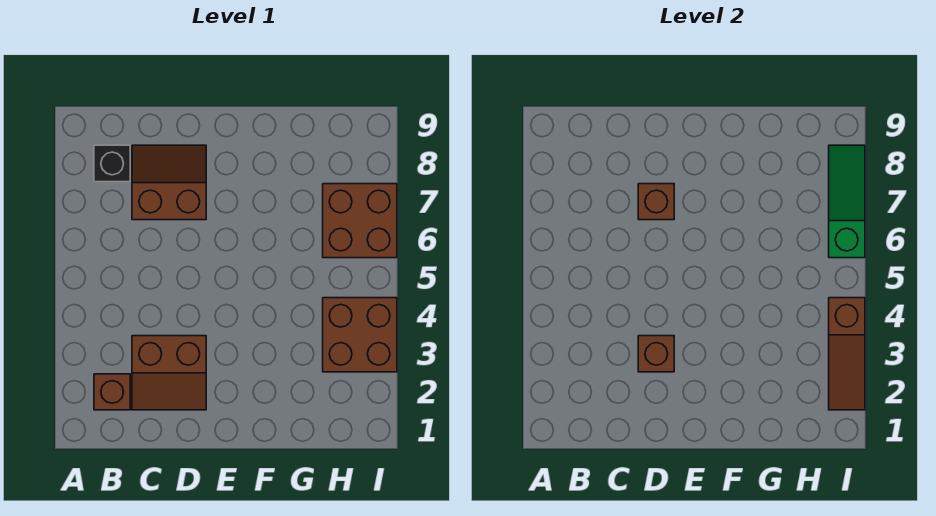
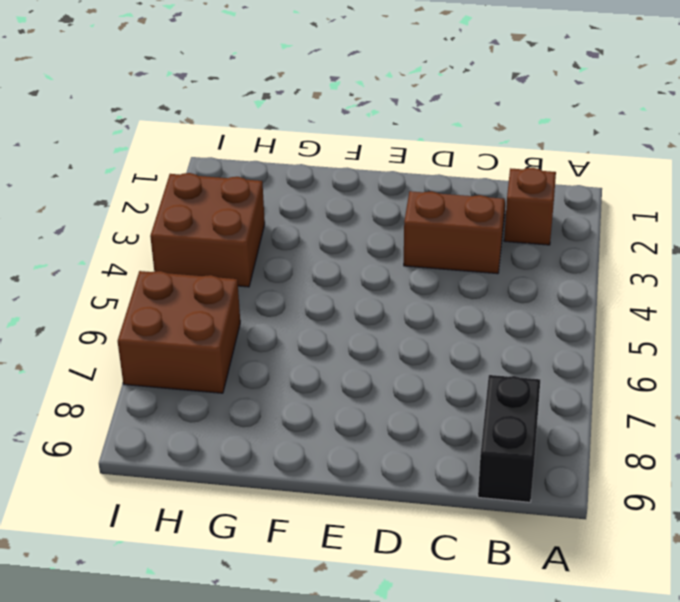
black 1x2 brick [478,375,540,502] -> black 1x1 brick [94,145,130,182]
none -> brown 2x2 slope [132,145,206,220]
none -> brown 1x1 brick [638,336,674,372]

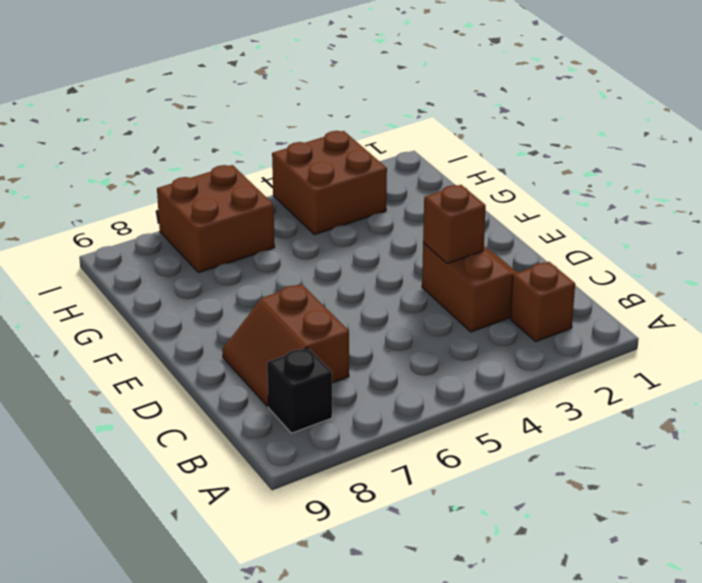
none -> brown 1x1 brick [638,184,674,220]
none -> brown 1x3 slope [829,298,865,410]

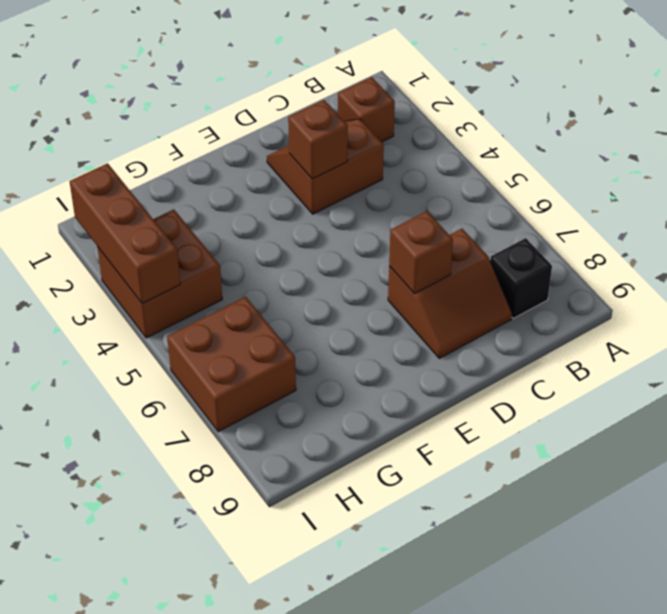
brown 1x3 brick [70,163,180,304] -> brown 1x3 slope [829,298,865,410]
none -> green 1x3 slope [829,145,865,258]

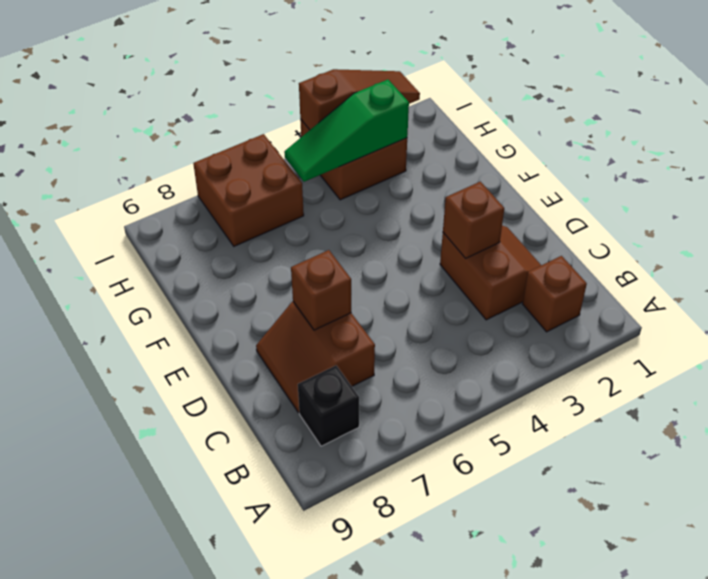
green 1x3 slope [284,80,409,182] -> green 1x3 slope moved to [829,145,865,258]

